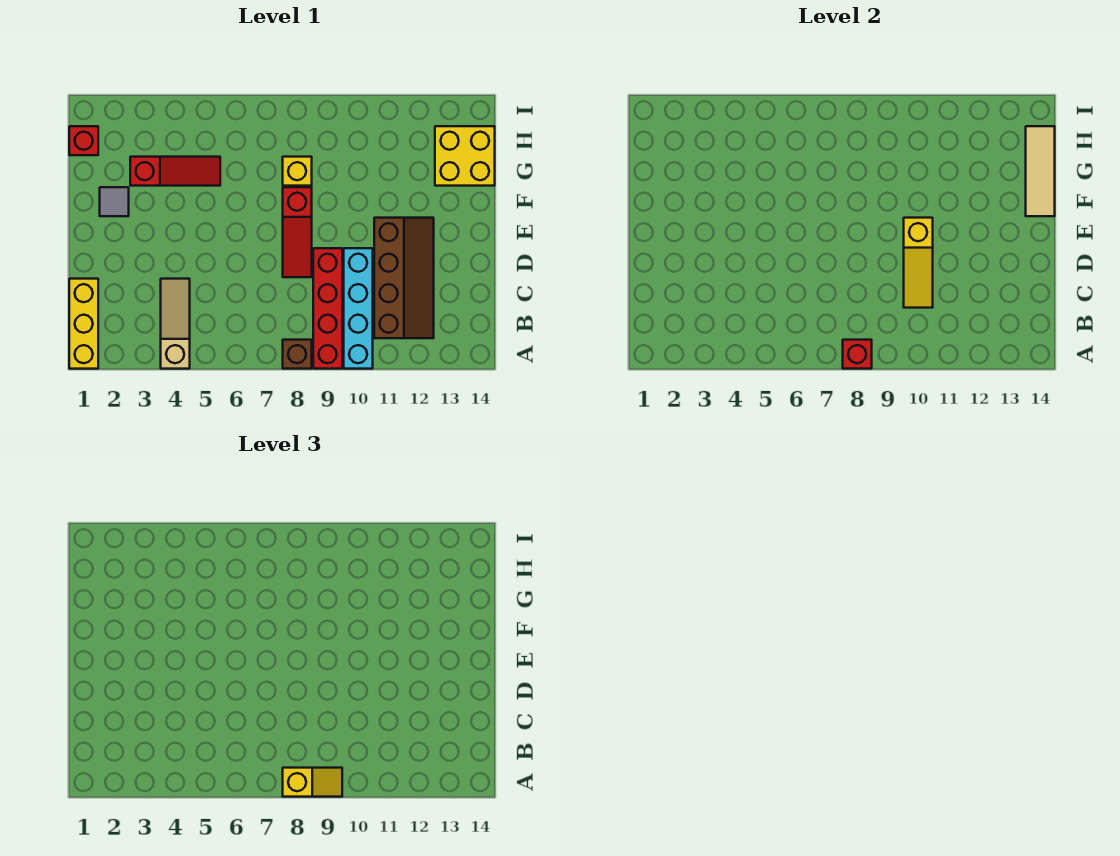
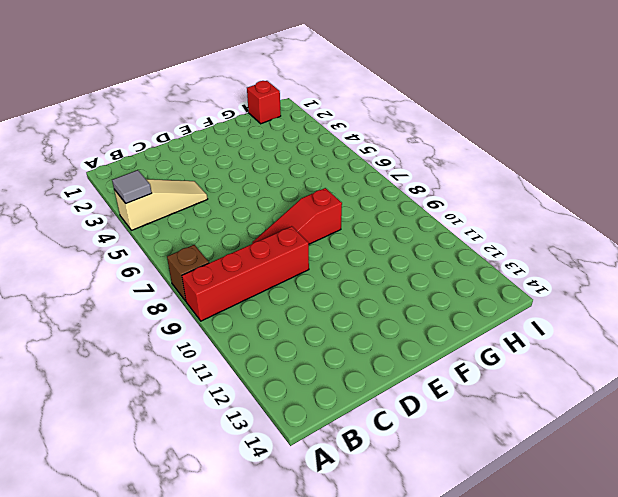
grey 1x1 tile [112,170,152,203] -> grey 1x1 tile moved to [100,187,129,216]
none -> yellow 1x3 brick [69,279,98,369]
none -> cyan 1x4 brick [344,248,373,369]
none -> brown 2x4 slope [374,218,434,338]

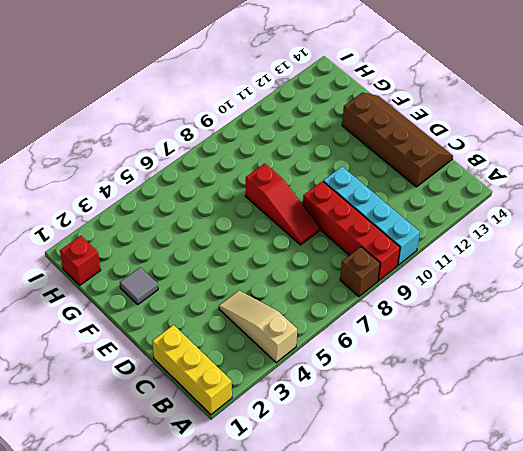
brown 2x4 slope [342,93,453,187] -> brown 2x4 slope moved to [374,218,434,338]
none -> red 1x3 slope [130,157,220,186]
none -> yellow 1x1 brick [283,157,312,186]
none -> yellow 2x2 brick [435,126,495,186]

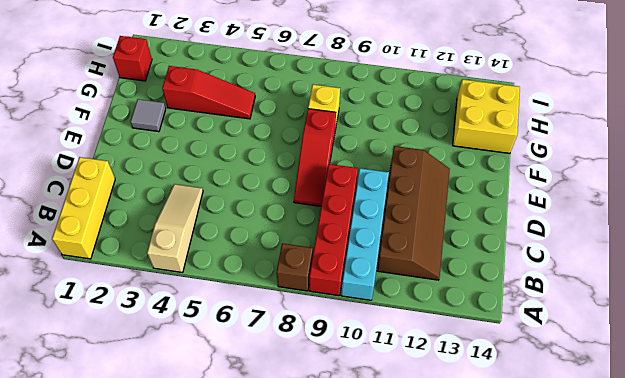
none -> red 1x1 brick [843,340,872,369]
none -> yellow 1x3 slope [904,218,933,308]
none -> tan 1x3 tile [1026,126,1055,216]

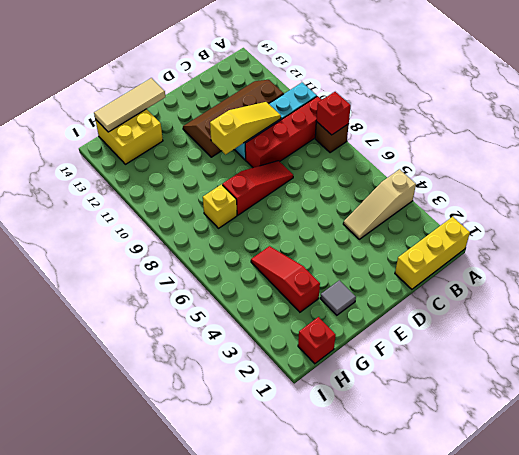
none -> yellow 1x2 slope [283,768,342,797]

